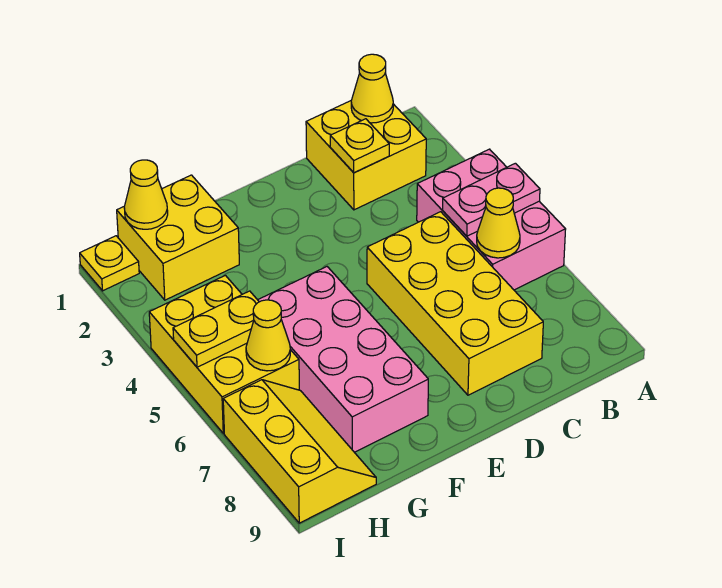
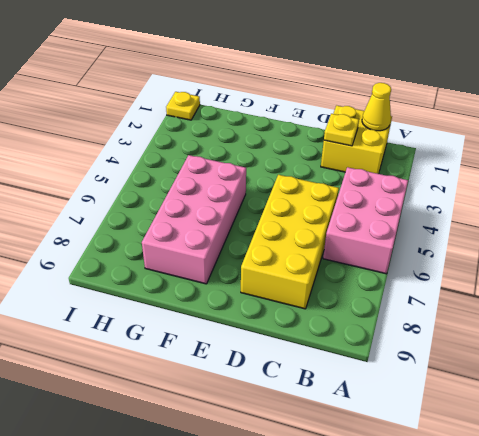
none -> yellow 2x2 brick [117,175,239,300]
none -> yellow 2x3 brick [149,275,299,433]
none -> yellow 2x3 slope [223,380,376,523]

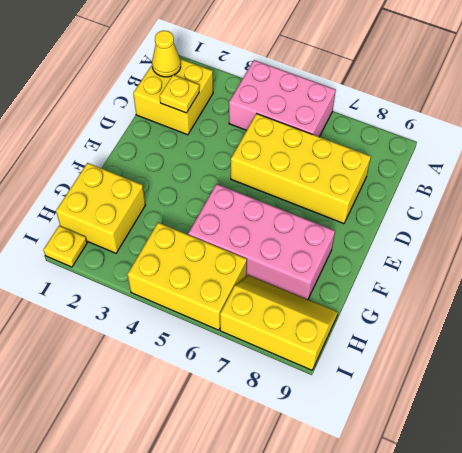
none -> pink 1x2 plate [443,163,540,236]
none -> yellow 1x1 cone [477,188,520,258]
none -> yellow 1x1 cone [124,160,168,229]

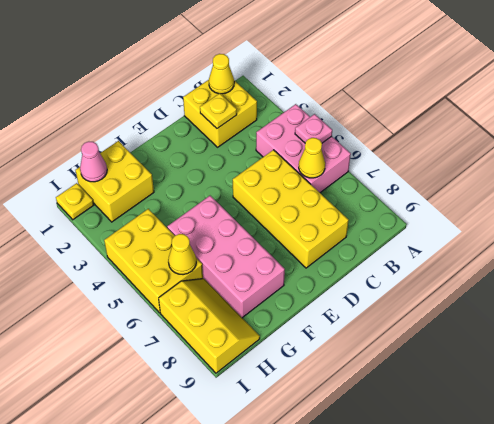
pink 1x1 plate [295,114,332,143] -> pink 1x2 plate [443,163,540,236]
pink 1x1 cone [80,142,107,182] -> yellow 1x1 cone [124,160,168,229]
none -> yellow 1x2 plate [173,291,259,367]

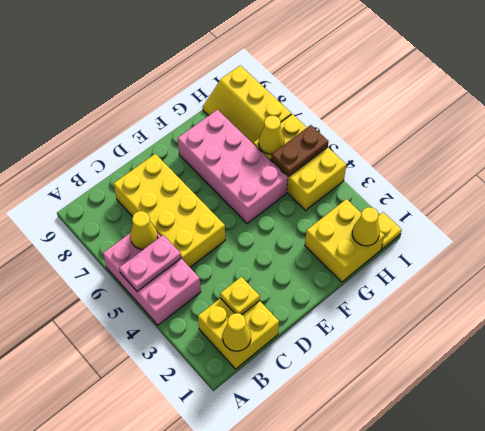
brown 1x2 plate [271,125,329,176] -> yellow 1x2 plate [173,291,259,367]

